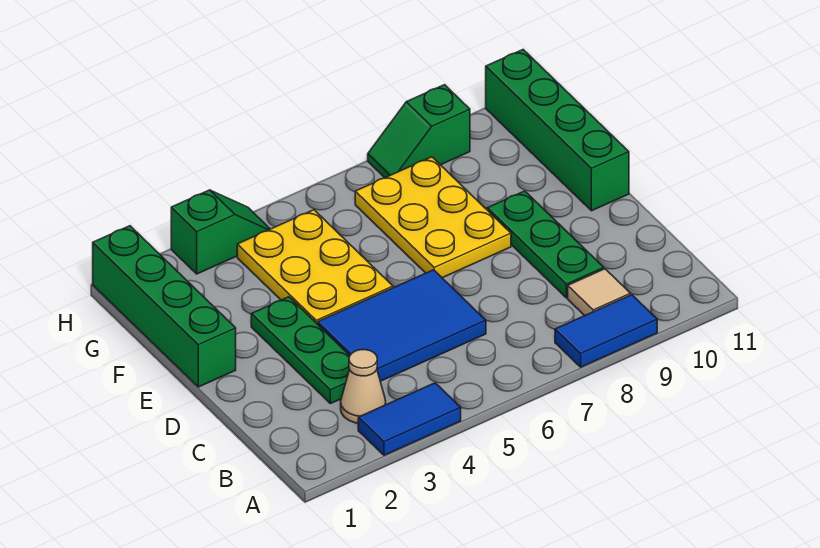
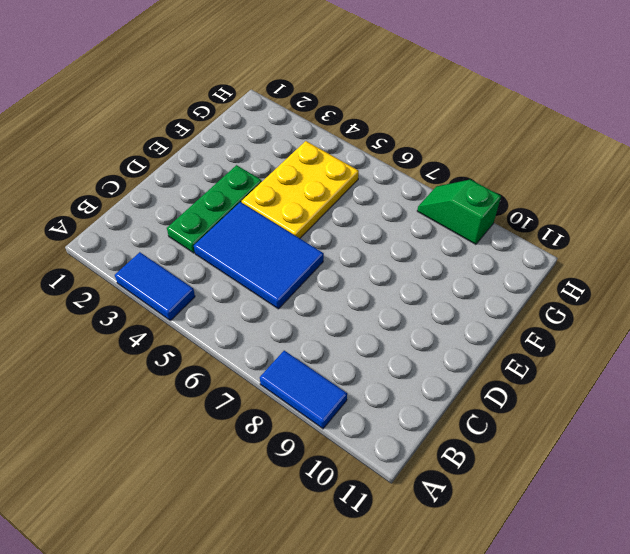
none -> tan 1x1 cone [341,350,386,423]
none -> tan 1x1 tile [568,269,631,316]
none -> green 1x3 plate [487,191,604,298]

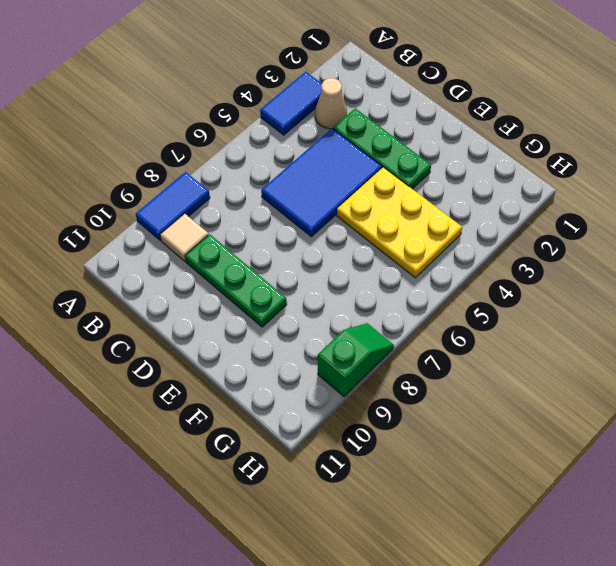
none -> green 1x4 brick [93,226,236,387]
none -> yellow 2x3 plate [355,157,511,278]
none -> green 1x4 brick [486,50,629,211]

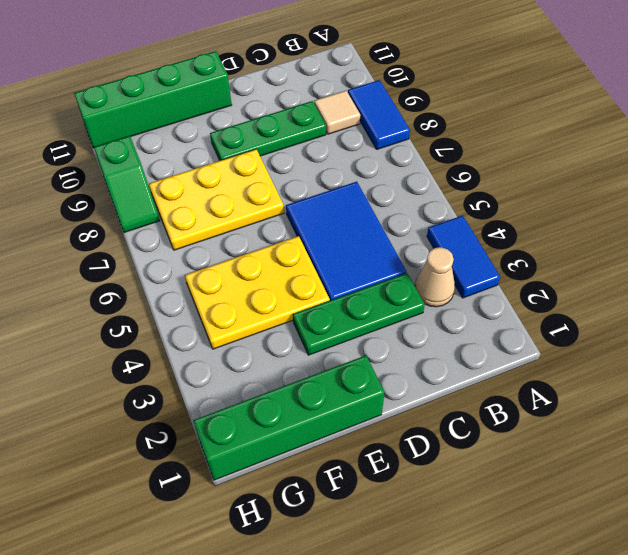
none -> green 1x2 slope [171,190,270,274]

